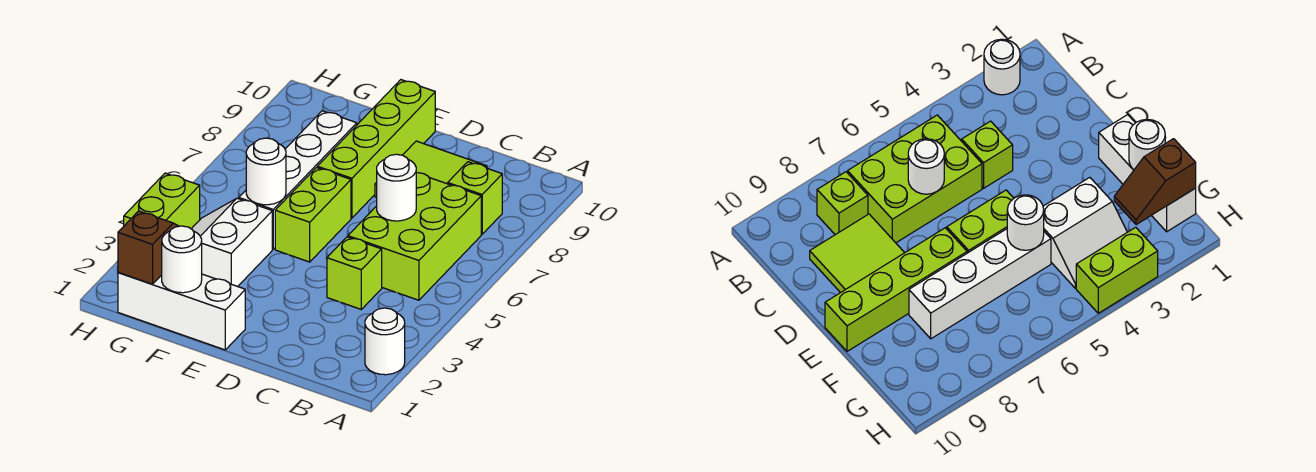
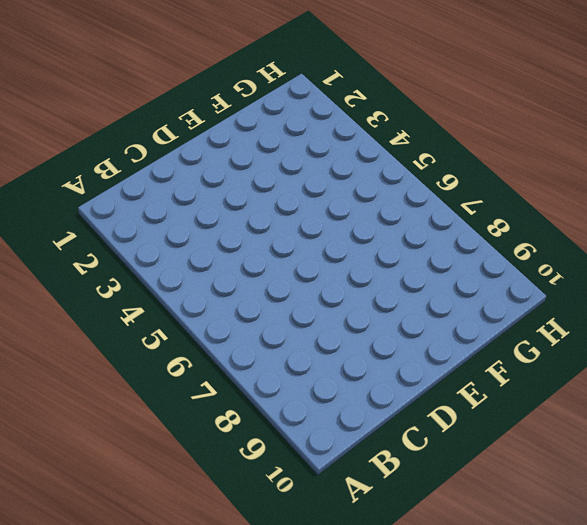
none -> white 1x1 round brick [365,308,405,375]
none -> lime 2x3 brick [348,173,481,300]
none -> lime 1x1 brick [448,162,502,234]

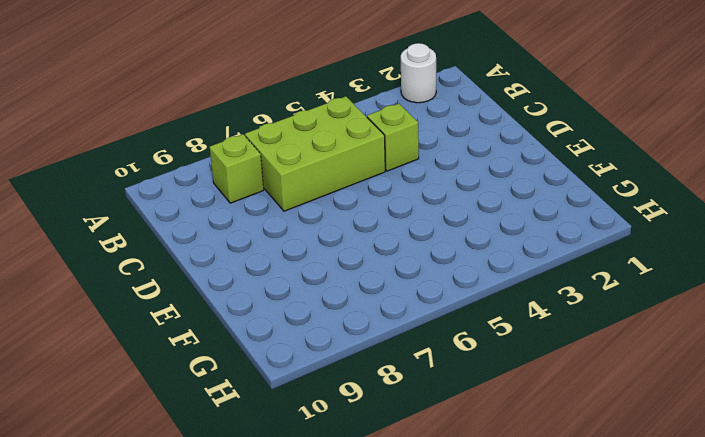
none -> lime 2x2 tile [375,141,487,197]
none -> white 1x3 brick [118,273,245,350]
none -> lime 1x2 brick [275,168,351,262]

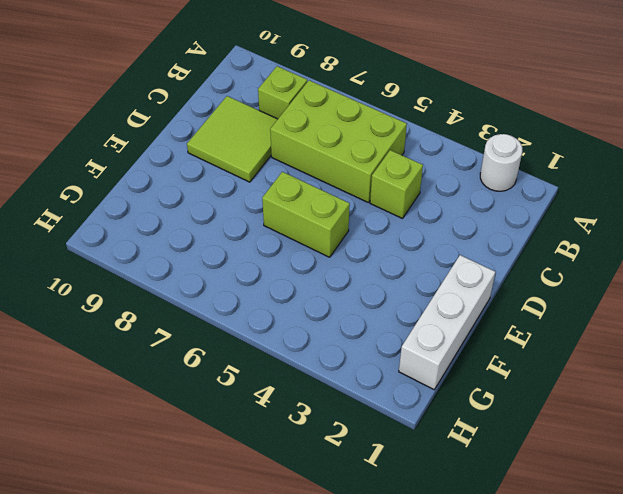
none -> lime 1x4 brick [317,80,435,218]
none -> white 2x2 slope [192,198,272,287]
none -> white 1x4 brick [238,111,357,249]

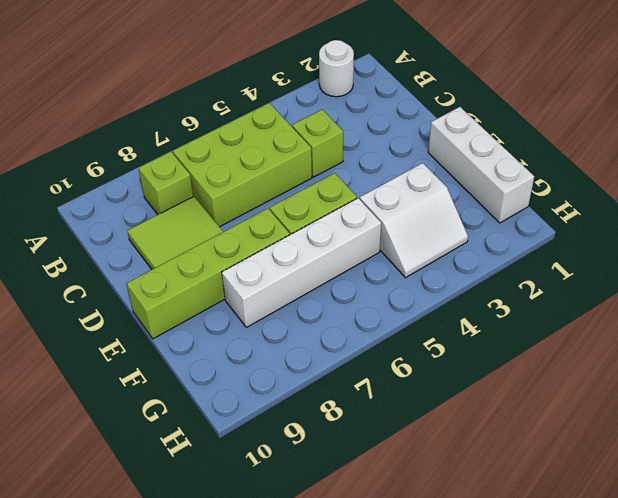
none -> lime 1x2 brick [124,173,200,229]
none -> white 1x1 round brick [377,154,416,221]
none -> white 1x1 round brick [162,226,202,293]

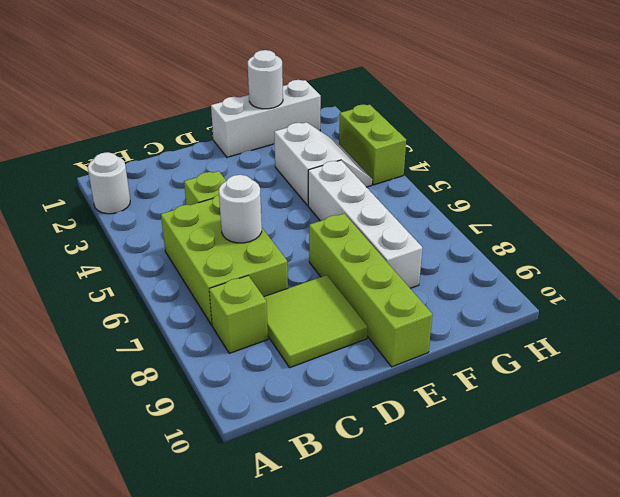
none -> lime 1x2 brick [275,168,351,262]
none -> white 1x1 round brick [246,138,286,205]
none -> brown 1x2 slope [118,211,179,284]

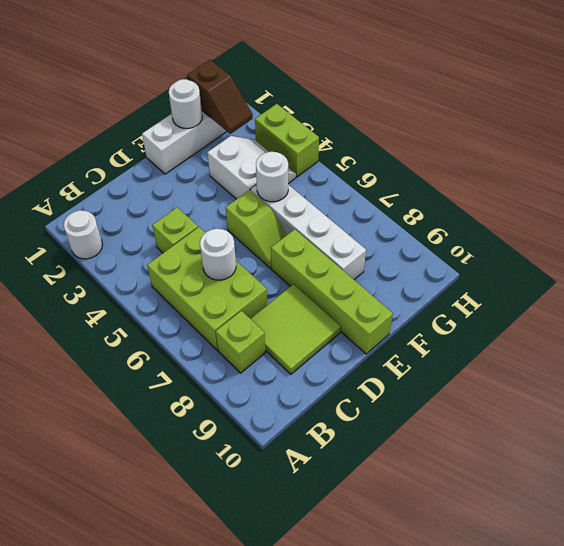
lime 1x2 slope [226,190,286,268] -> lime 1x2 brick [275,168,351,262]

